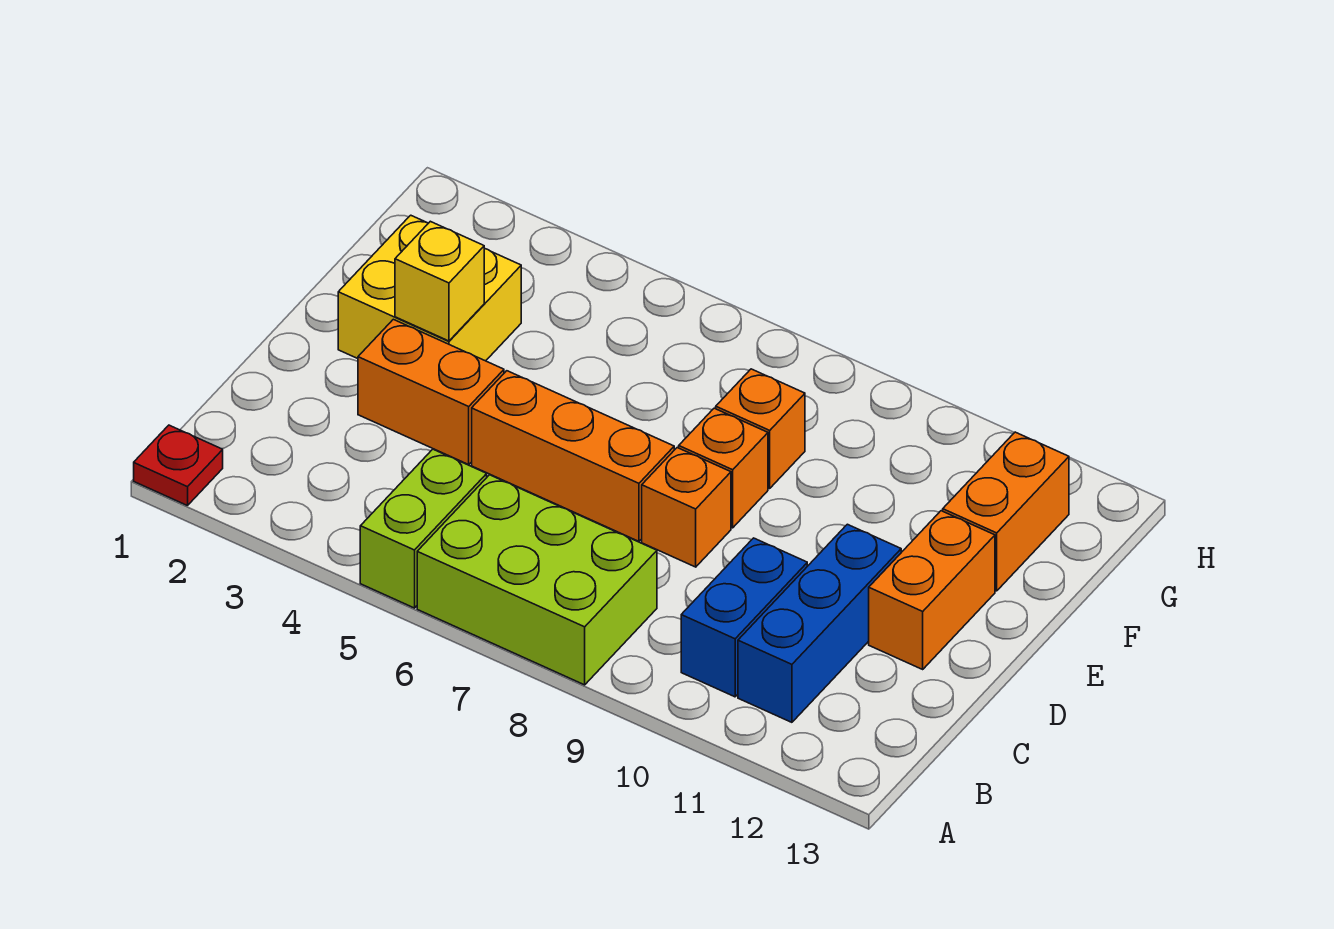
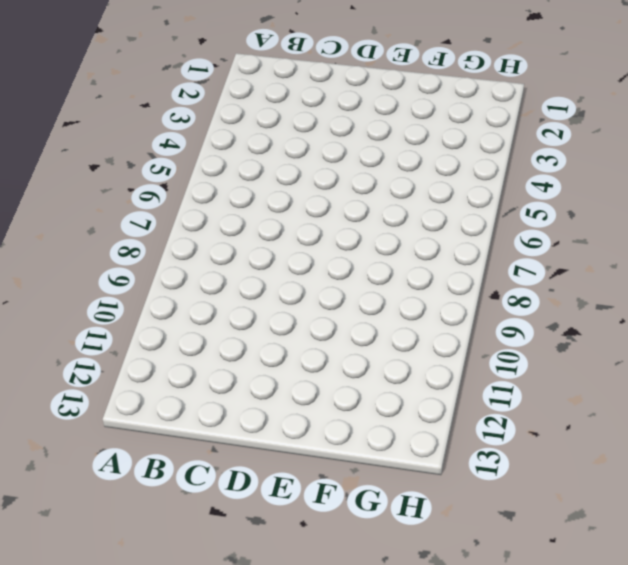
none -> red 1x1 plate [134,425,223,506]
none -> lime 1x2 brick [360,449,487,608]
none -> lime 2x3 brick [417,475,657,685]

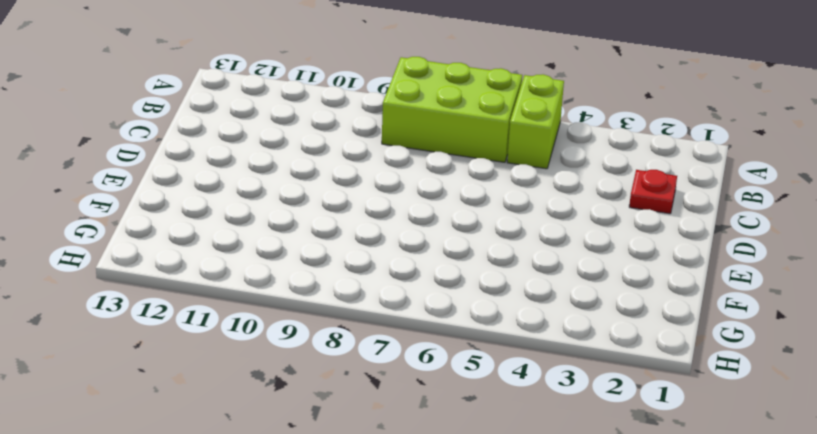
red 1x1 plate [629,170,677,214] -> red 1x1 plate moved to [134,425,223,506]
none -> blue 1x2 brick [681,538,807,697]
none -> blue 1x3 brick [738,524,901,722]
none -> orange 1x2 brick [358,319,504,464]

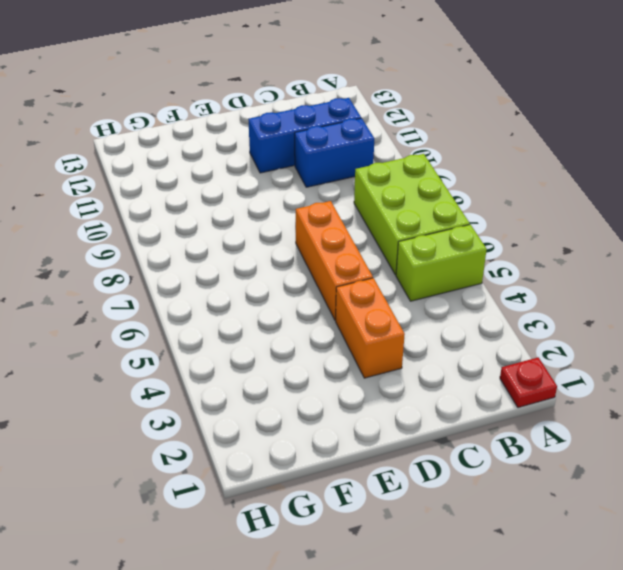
none -> orange 1x1 brick [642,448,731,567]
none -> orange 1x2 brick [869,511,995,669]
none -> yellow 2x2 brick [338,215,521,361]

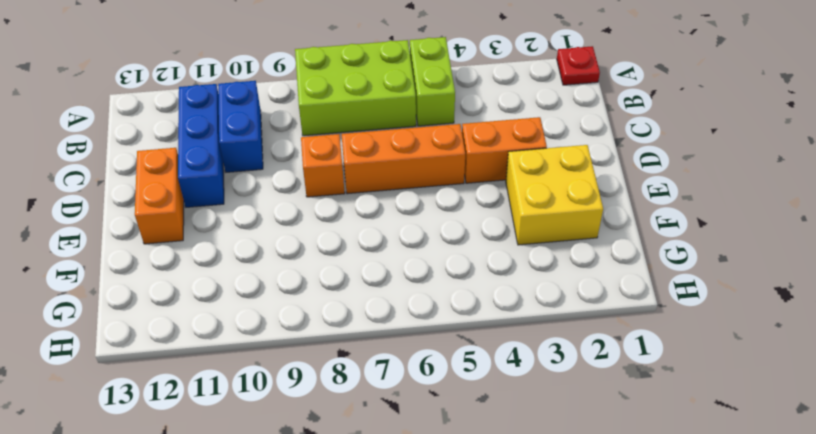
none -> orange 1x1 brick [679,408,768,528]
none -> orange 1x1 brick [716,369,805,488]
none -> orange 1x2 brick [943,432,1069,591]

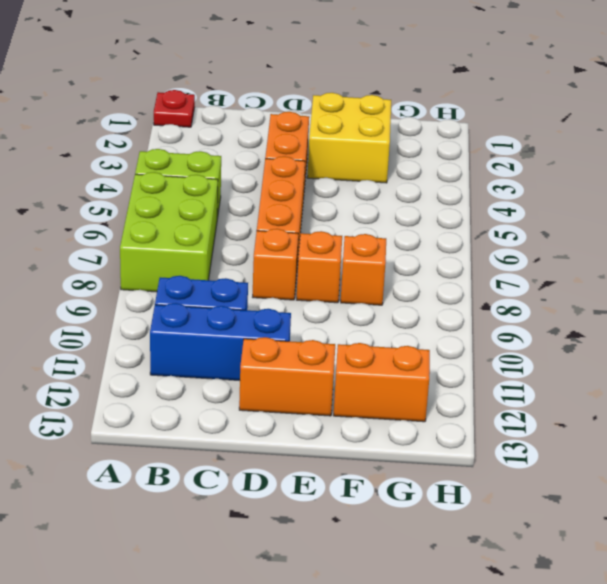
none -> yellow 1x1 brick [395,221,484,341]

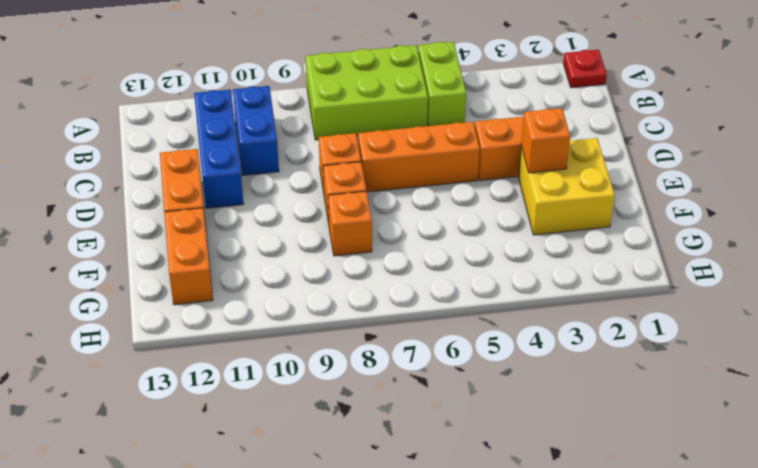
orange 1x1 brick [521,108,570,173] -> yellow 1x1 brick [395,221,484,341]

